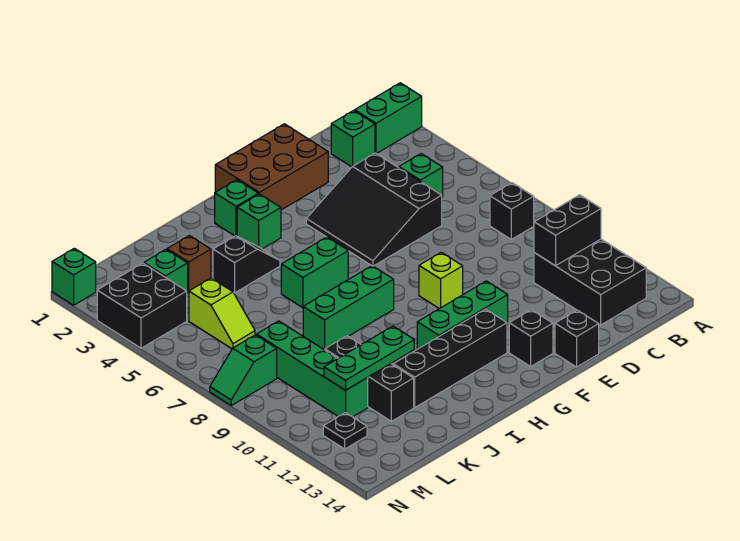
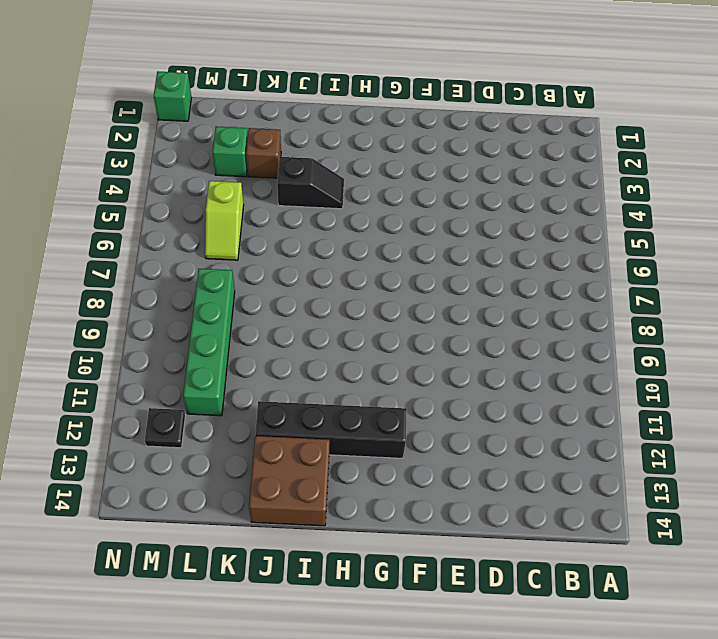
brown 2x2 brick [249,436,330,526] -> none
none -> green 1x2 brick [355,83,422,154]
none -> black 1x1 brick [490,183,534,239]
none -> black 2x3 brick [534,239,646,325]

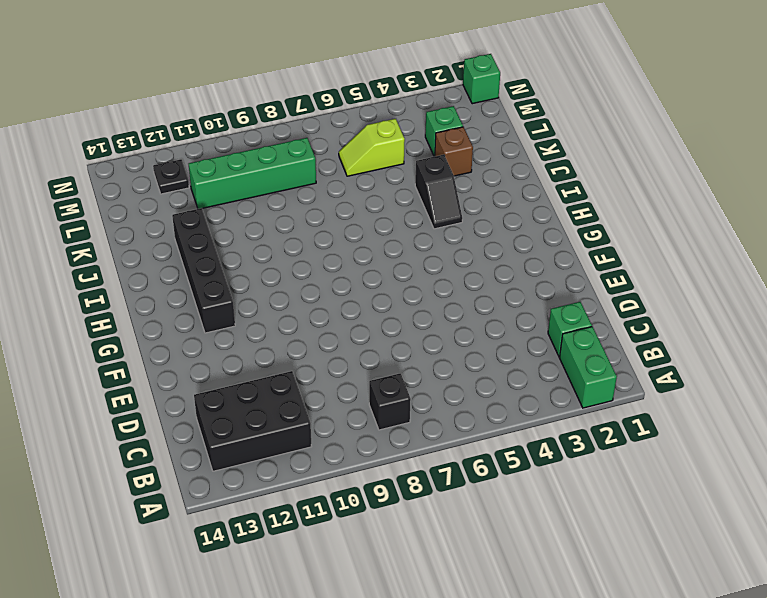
none -> green 1x1 brick [399,154,443,197]
none -> black 3x3 slope [306,153,442,266]
none -> brown 2x3 brick [215,124,328,210]

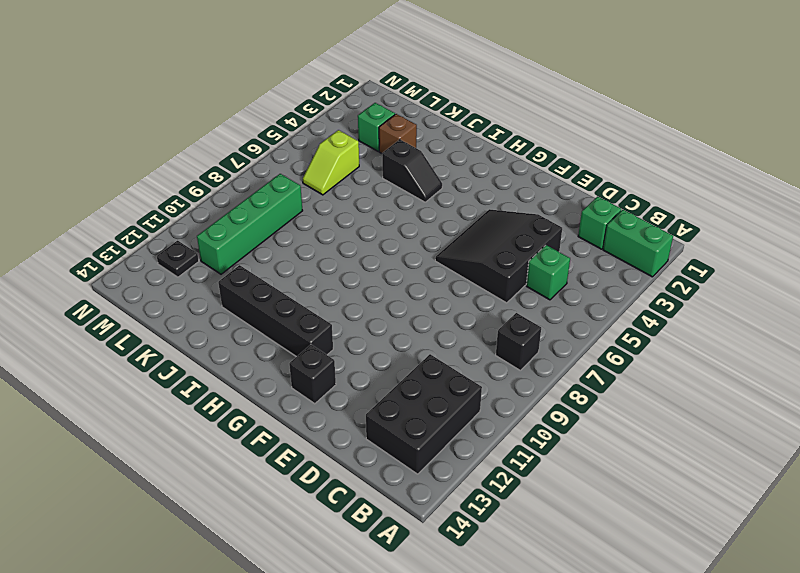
none -> brown 2x3 brick [215,124,328,210]
none -> black 1x1 brick [555,310,599,367]
none -> lime 1x1 brick [419,252,463,309]

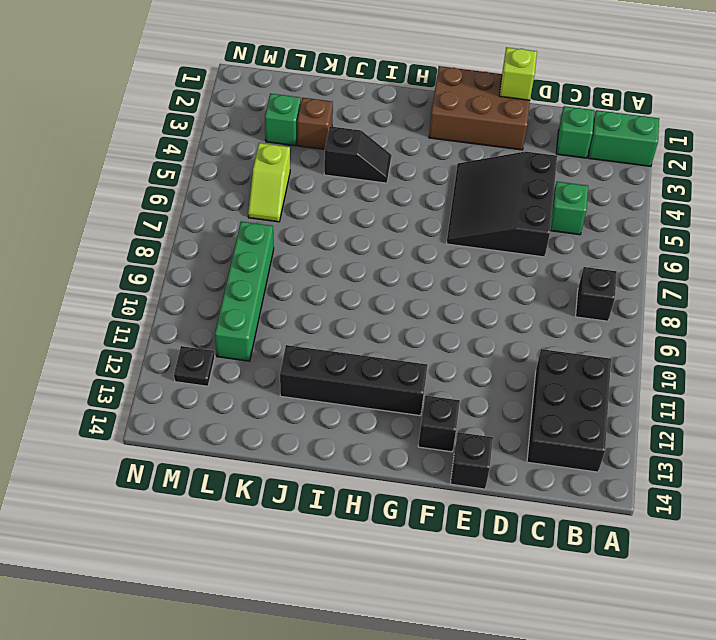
lime 1x1 brick [499,47,537,100] -> lime 1x1 brick moved to [419,252,463,309]
none -> green 1x3 brick [417,281,508,349]
none -> green 1x1 brick [215,180,258,236]
none -> green 1x1 brick [237,194,281,249]

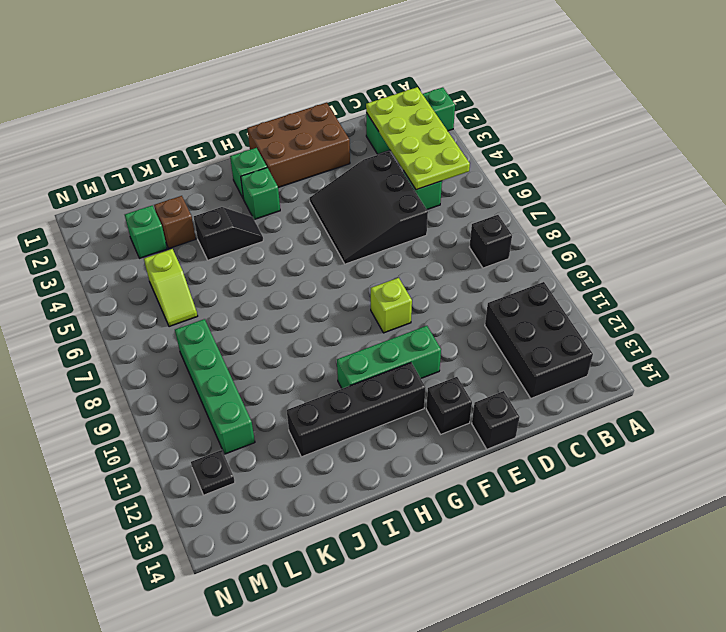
lime 2x4 plate [366,87,470,190] -> none
none -> green 1x2 brick [281,237,348,308]
none -> green 1x3 brick [303,266,394,350]
none -> black 1x3 brick [325,336,414,421]

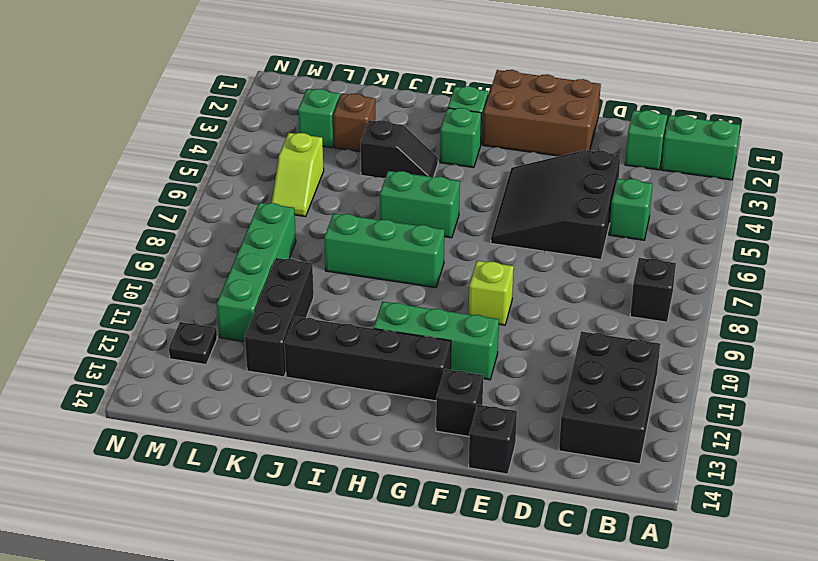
none -> black 2x2 brick [97,263,187,348]
none -> green 1x2 slope [210,335,277,405]
none -> green 1x1 brick [52,248,96,305]

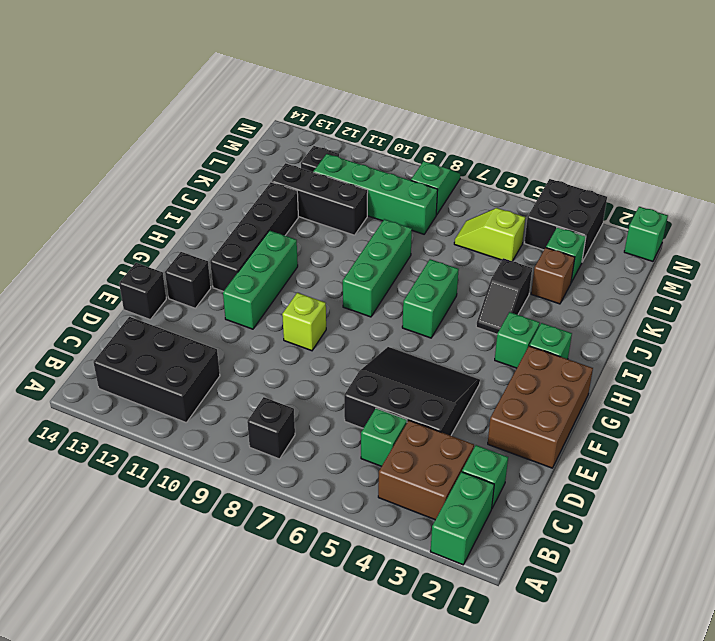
brown 2x2 brick [378,420,474,520] -> none
none -> black 1x2 brick [534,195,601,266]
none -> green 1x3 plate [324,326,414,390]

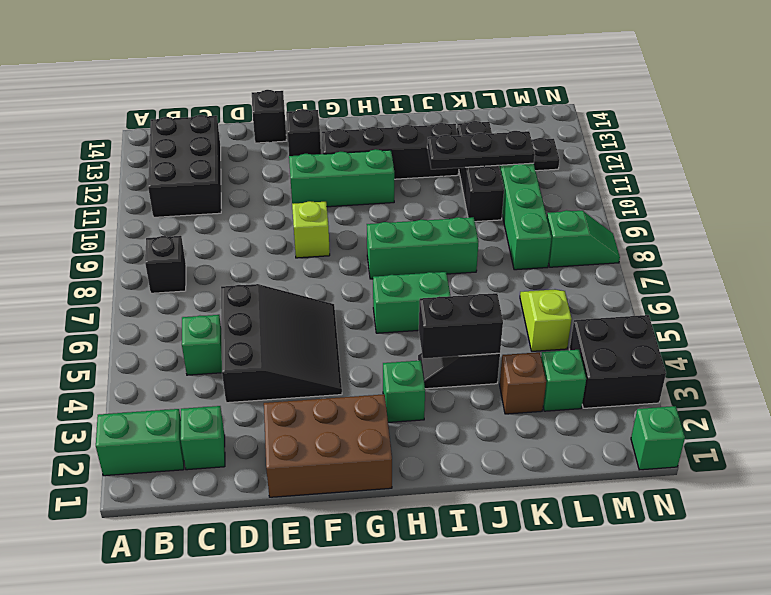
black 1x2 brick [419,293,503,358] -> black 1x2 brick moved to [534,195,601,266]
black 1x3 plate [427,131,535,169] -> green 1x3 plate [324,326,414,390]
none -> green 1x1 brick [215,180,258,236]

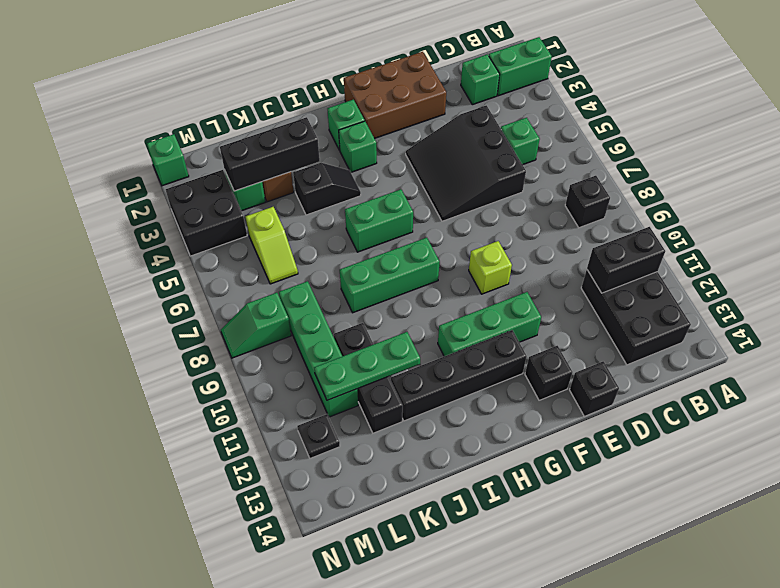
black 1x3 brick [220,117,320,191] -> none

